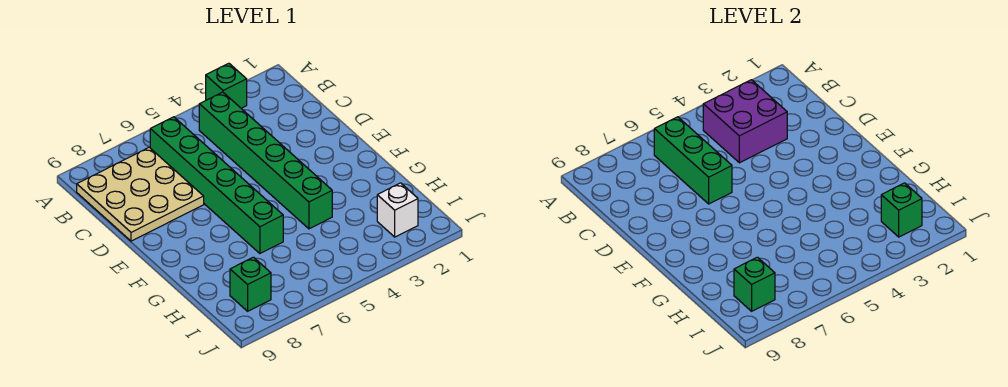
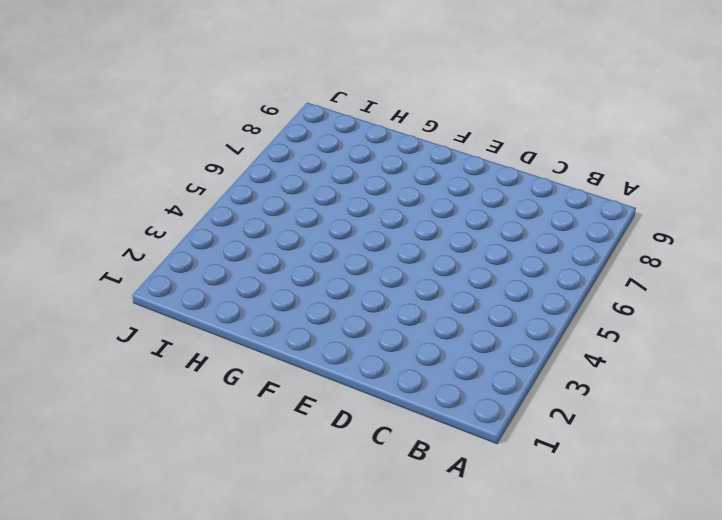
none -> green 1x1 brick [206,63,247,108]
none -> green 1x6 brick [199,92,332,229]

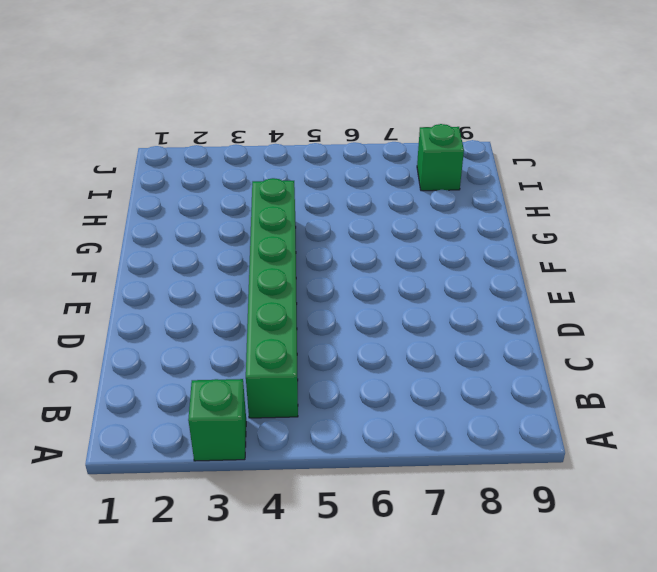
none -> green 1x6 brick [150,117,283,253]
none -> tan 3x3 plate [77,147,204,241]

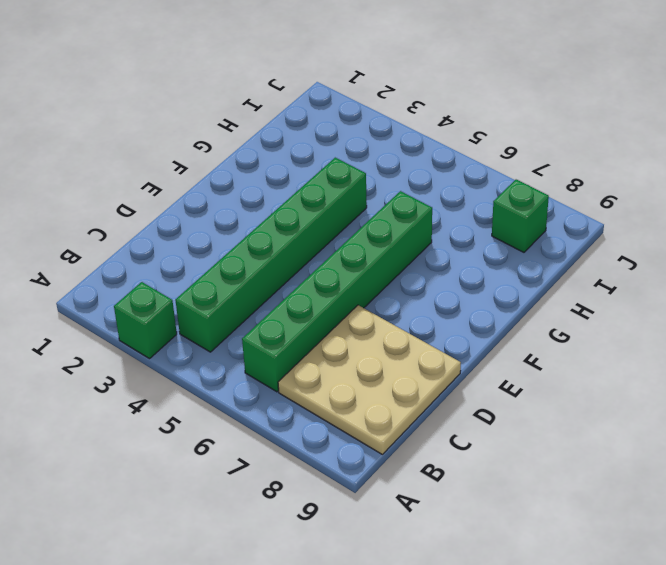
none -> white 1x1 brick [377,183,418,237]
none -> purple 2x2 brick [703,80,787,163]

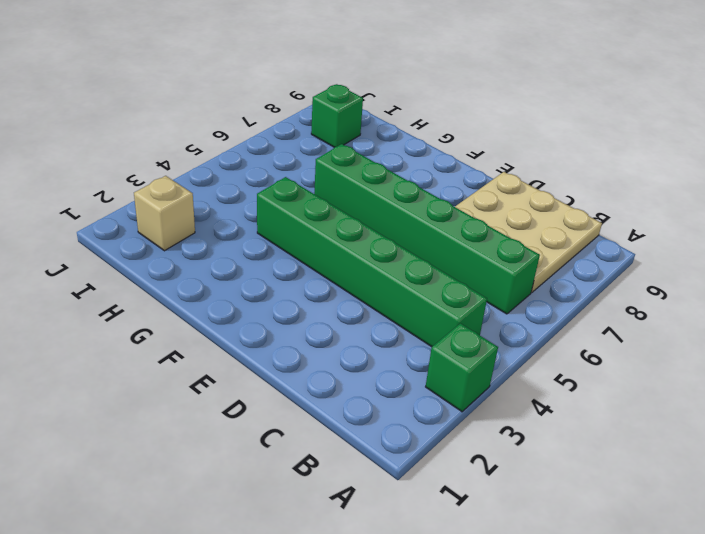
tan 1x1 brick [134,176,195,251] -> white 1x1 brick [377,183,418,237]
none -> purple 2x2 brick [703,80,787,163]
none -> green 1x3 brick [654,117,732,204]

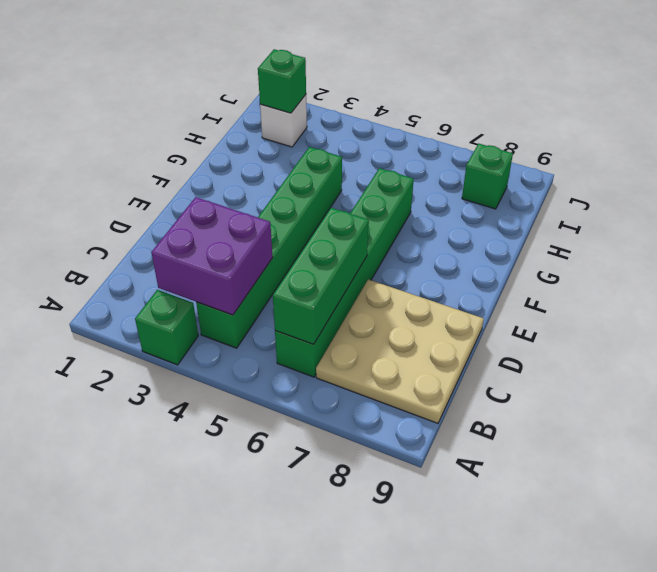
none -> green 1x1 brick [734,257,775,311]

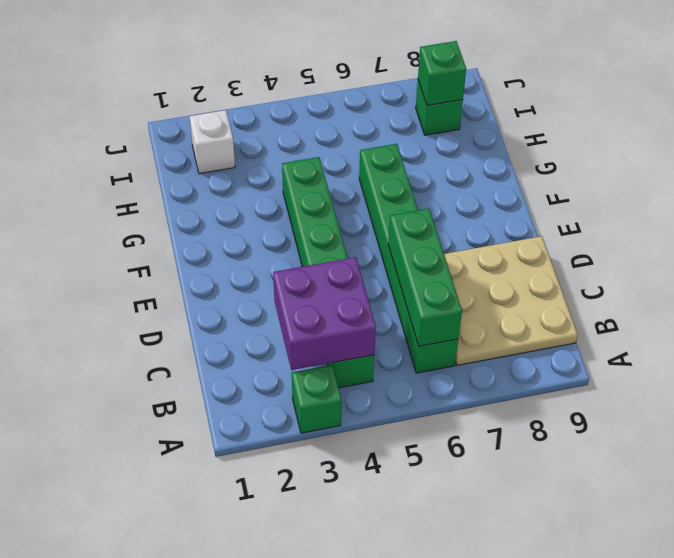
none -> green 1x1 brick [881,183,922,237]

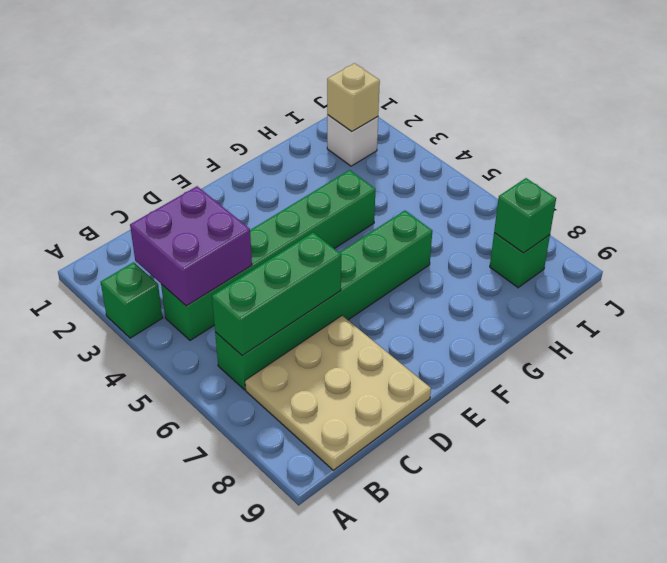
tan 1x1 brick [327,63,380,131] -> green 1x1 brick [881,183,922,237]

